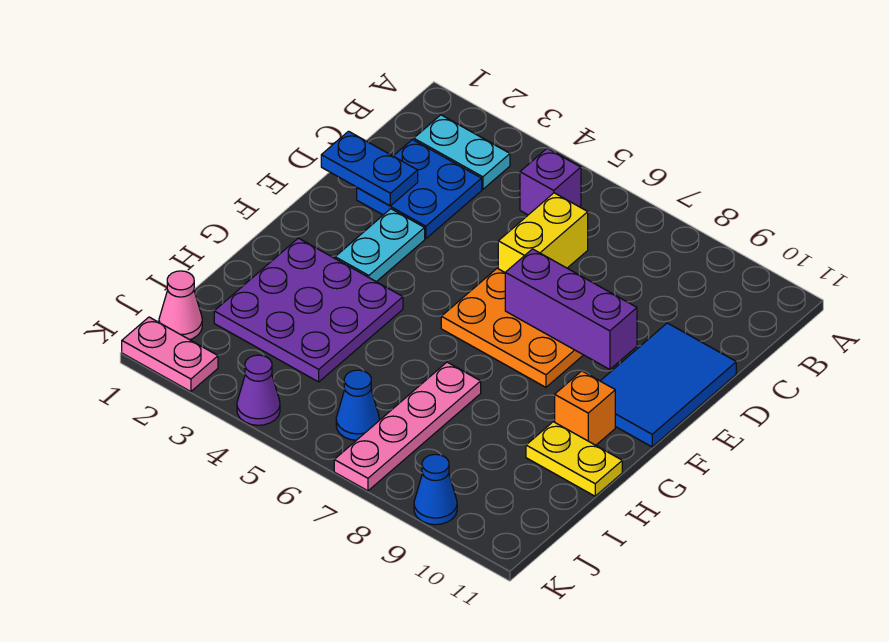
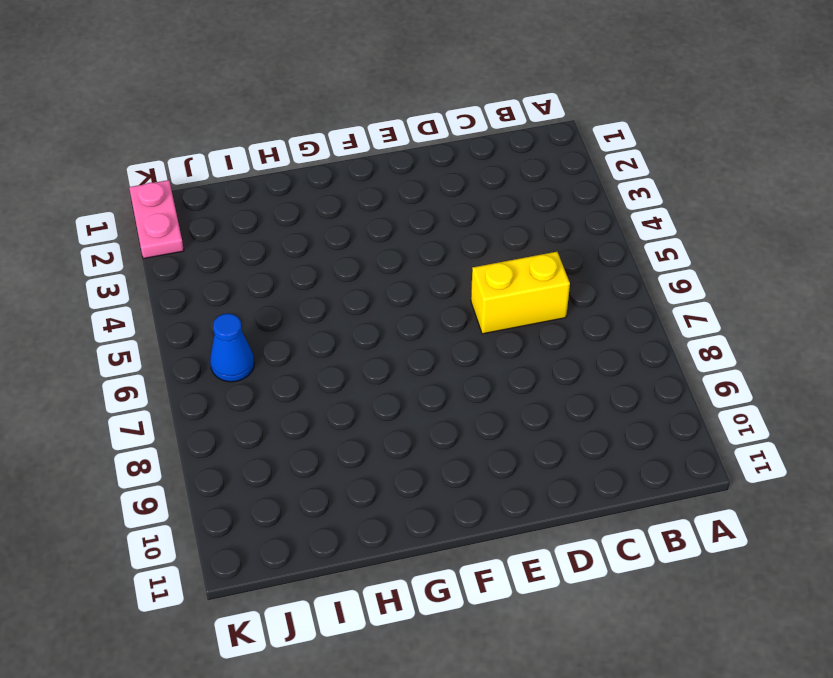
none -> cyan 1x2 plate [414,115,510,189]
none -> purple 1x1 brick [520,148,581,215]
none -> blue 2x2 plate [357,140,482,239]

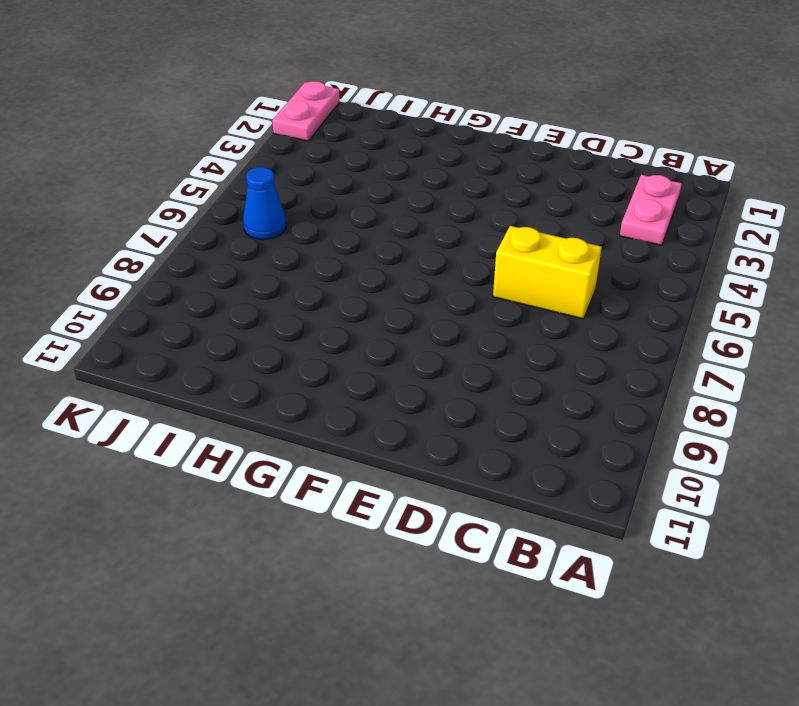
pink 1x2 plate [620,175,682,245] -> cyan 1x2 plate [414,115,510,189]
none -> purple 1x1 brick [520,148,581,215]
none -> blue 2x2 plate [357,140,482,239]
none -> blue 2x3 tile [601,323,736,447]

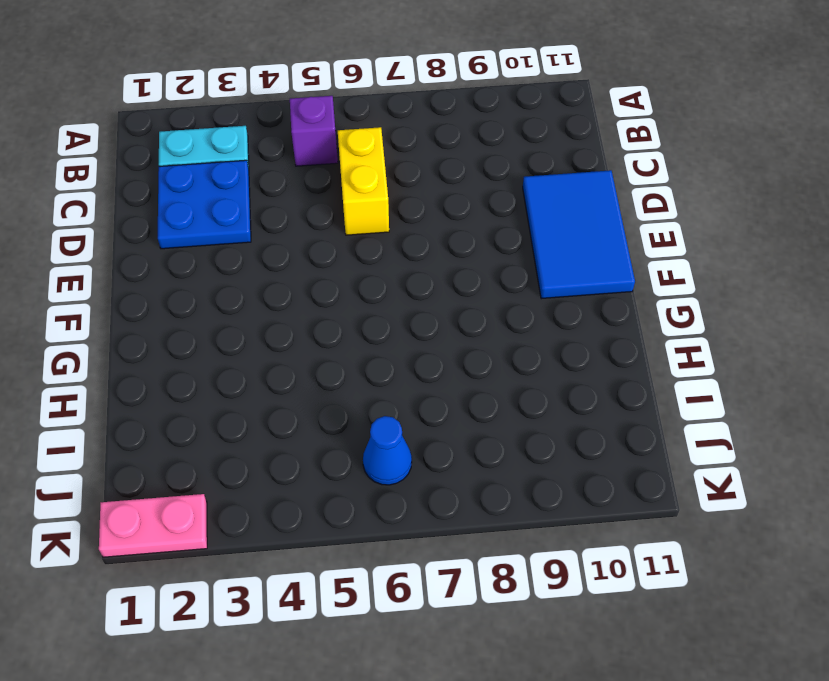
none -> cyan 1x2 plate [335,209,425,282]
none -> orange 2x3 plate [441,268,583,387]
none -> purple 3x3 plate [214,238,403,382]

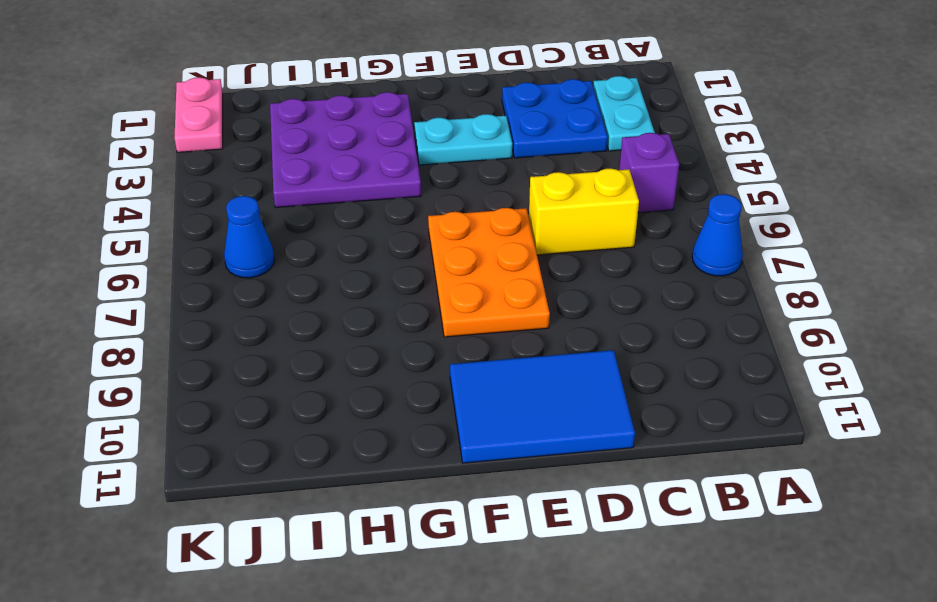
blue 1x1 cone [692,194,743,276] -> blue 1x1 cone moved to [414,454,457,525]
none -> orange 1x1 brick [555,371,615,445]
none -> pink 1x4 plate [334,362,481,491]
none -> yellow 1x2 plate [526,422,622,496]

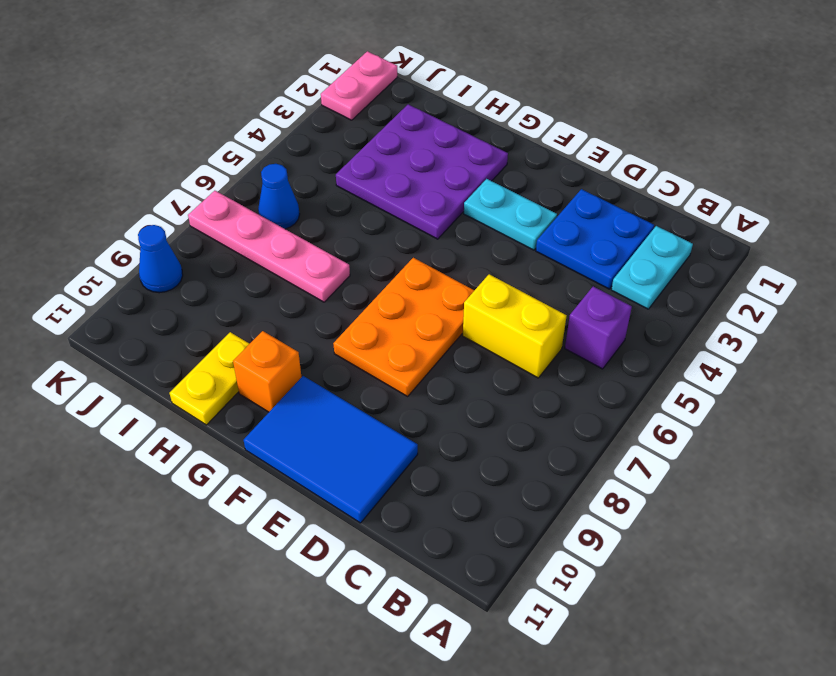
none -> pink 1x1 cone [159,271,202,340]
none -> purple 1x1 cone [237,355,280,425]
none -> blue 1x2 plate [321,131,418,206]

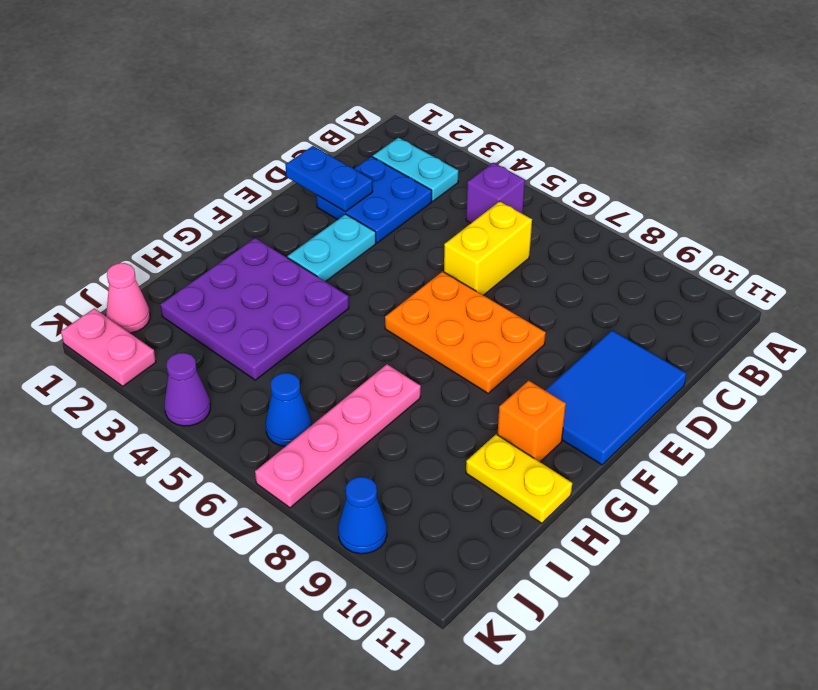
none -> purple 1x3 brick [505,249,637,370]

